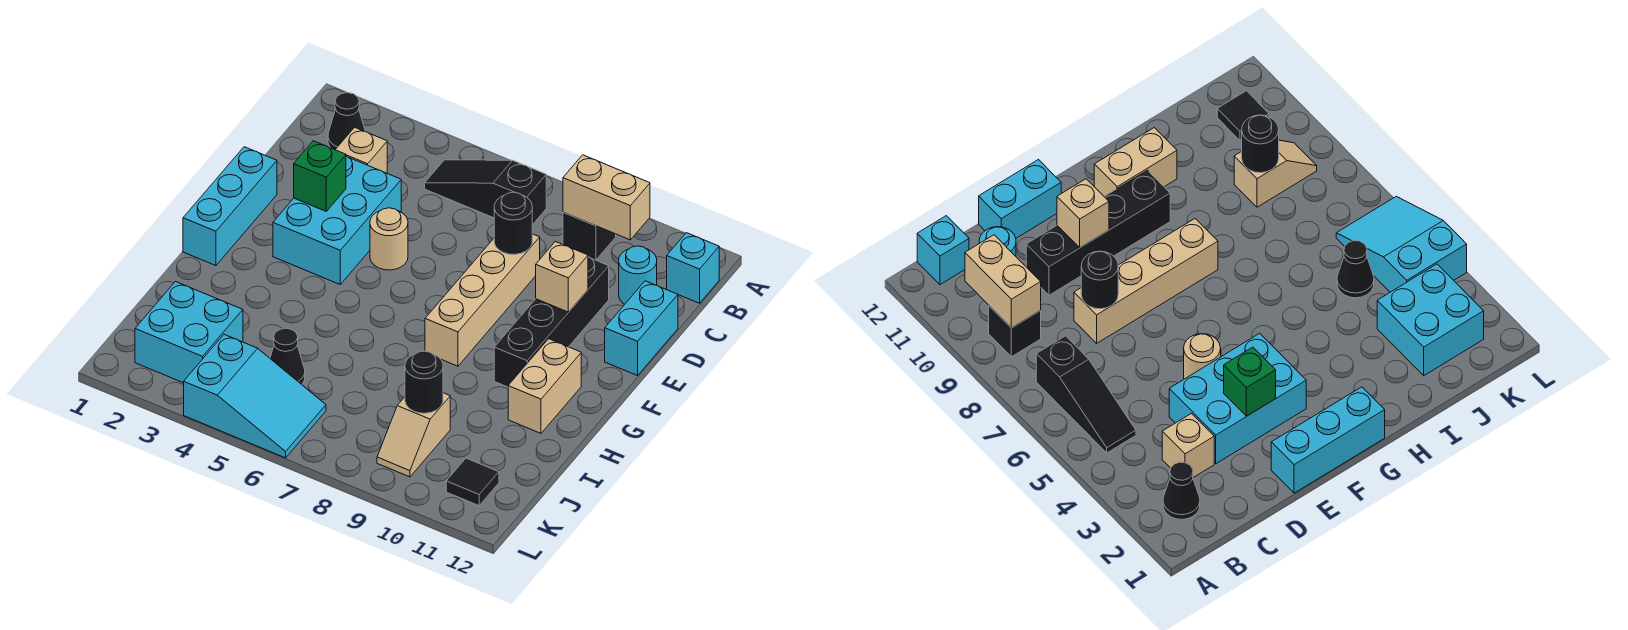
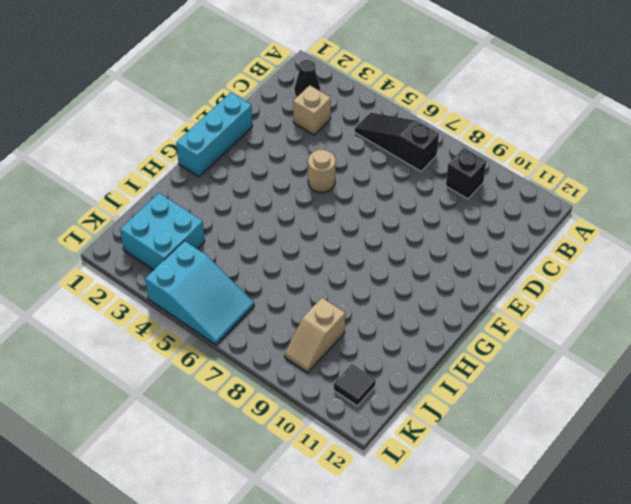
none -> cyan 1x1 brick [667,233,719,303]
none -> cyan 1x1 round brick [619,246,657,304]
none -> cyan 2x3 brick [273,156,401,284]

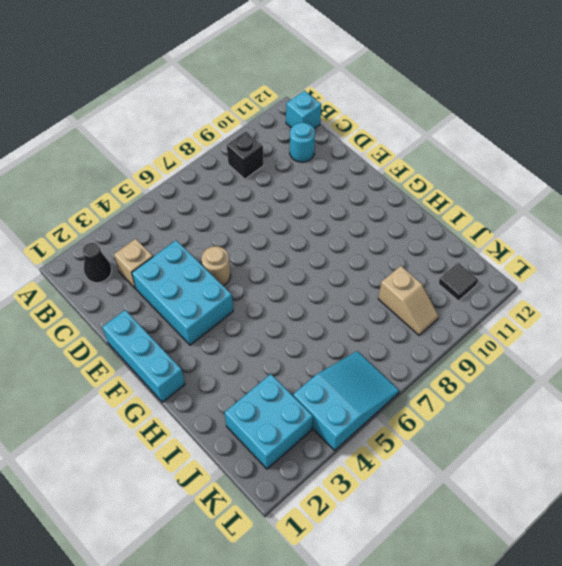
none -> black 1x3 slope [425,160,546,225]
none -> tan 1x4 brick [425,234,540,366]
none -> black 1x4 brick [494,257,609,387]

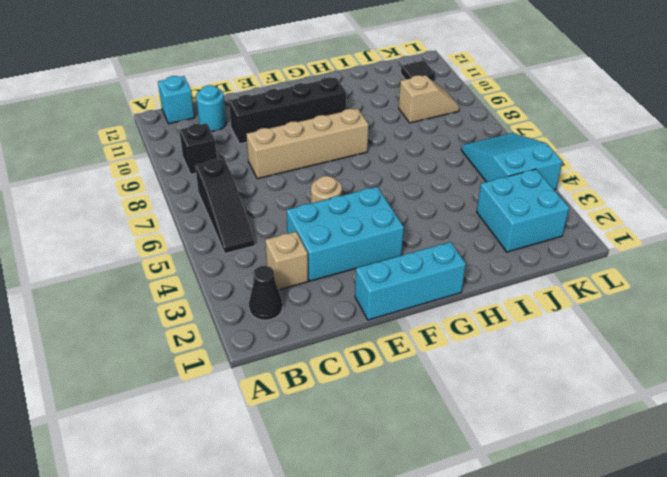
none -> cyan 1x2 brick [605,281,678,376]
none -> tan 1x2 brick [508,339,581,433]
none -> black 1x1 cone [270,328,305,384]

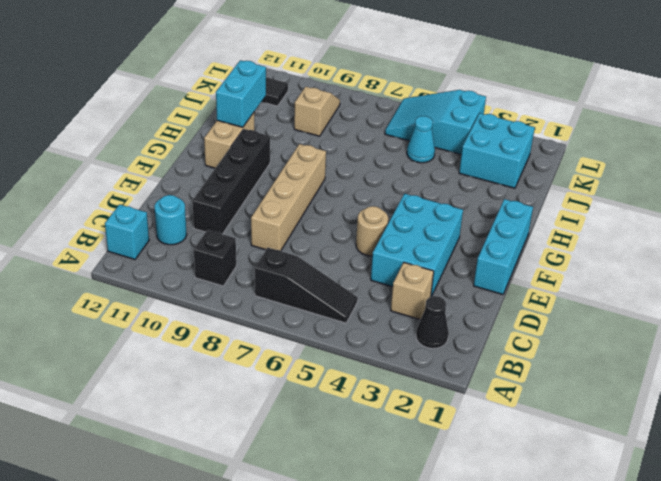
cyan 1x2 brick [216,60,266,127] -> cyan 1x2 brick moved to [605,281,678,376]
cyan 1x1 cone [407,116,435,163] -> black 1x1 cone [270,328,305,384]
none -> tan 1x2 brick [563,155,650,240]
none -> black 1x1 round brick [494,192,532,254]
none -> green 1x1 brick [294,141,346,211]

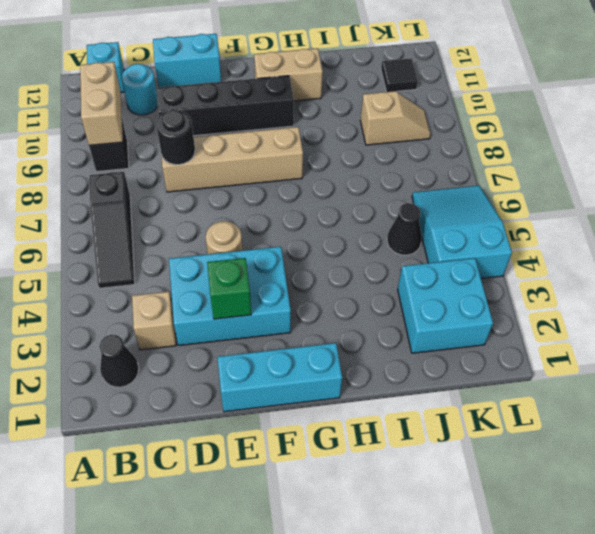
none -> tan 1x1 brick [536,241,588,312]
none -> black 1x1 round brick [405,351,443,413]

